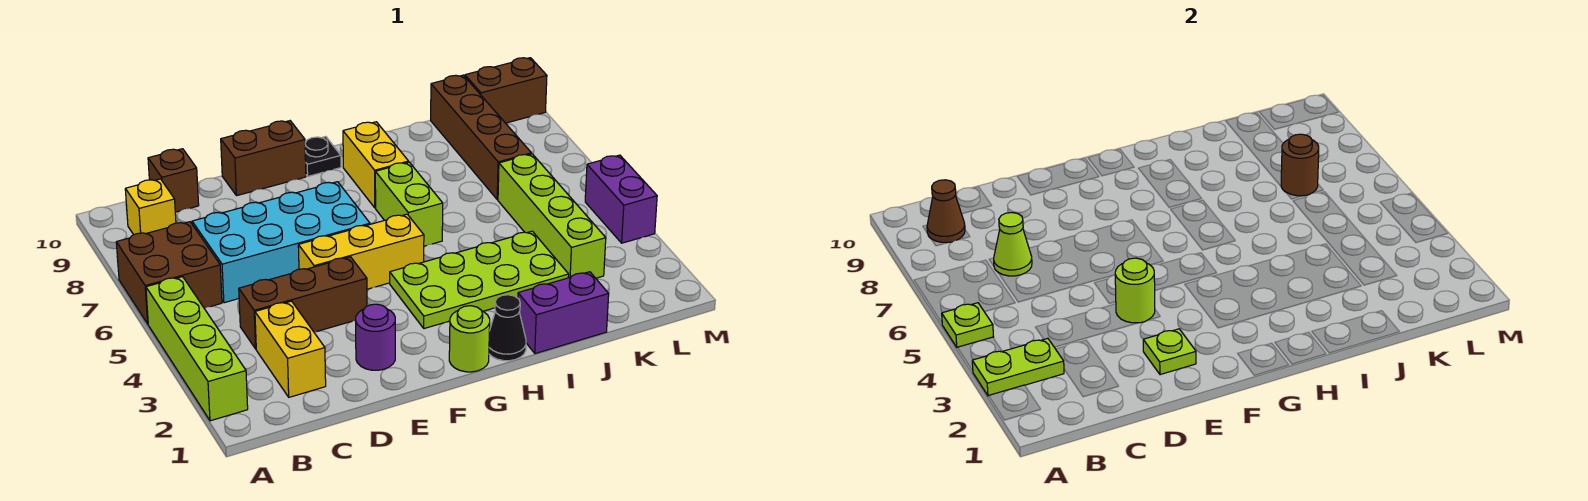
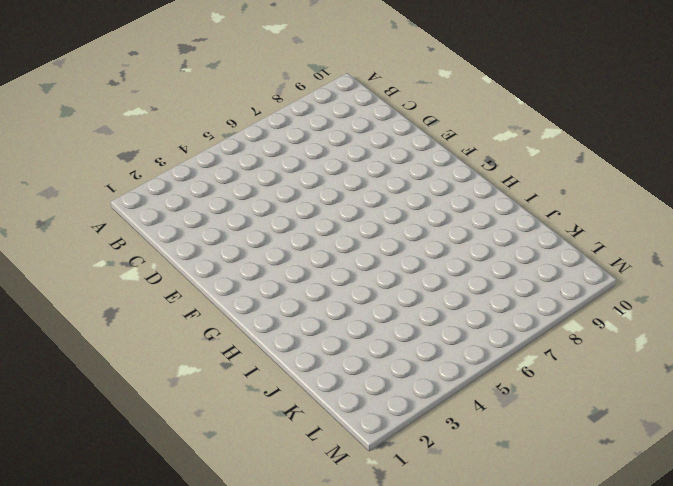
none -> lime 1x4 brick [146,277,248,421]
none -> brown 2x2 brick [116,222,222,324]
none -> yellow 1x1 brick [125,179,176,235]

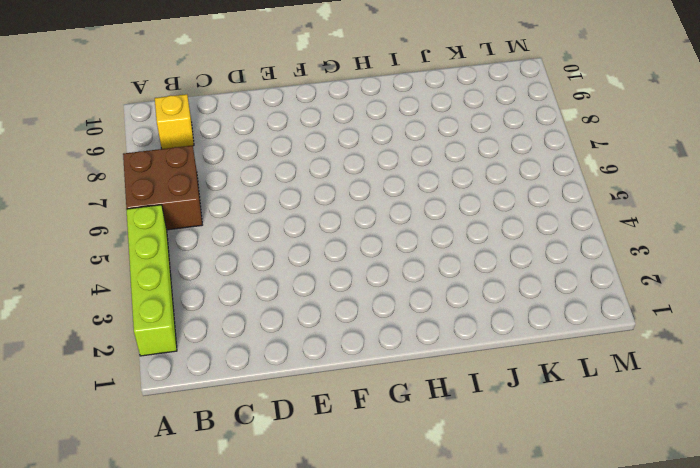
none -> yellow 1x2 brick [255,301,326,397]
none -> brown 1x3 brick [239,257,367,349]
none -> cyan 2x4 brick [192,182,370,303]

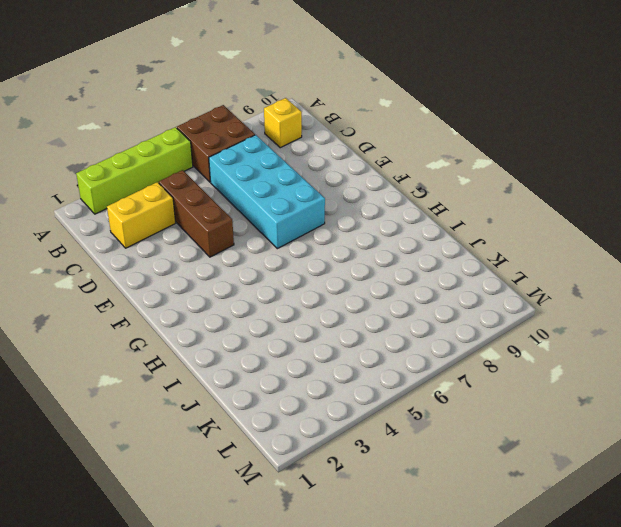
none -> brown 1x1 brick [148,149,199,212]
none -> purple 1x1 round brick [355,304,395,370]
none -> yellow 1x3 brick [298,214,424,289]

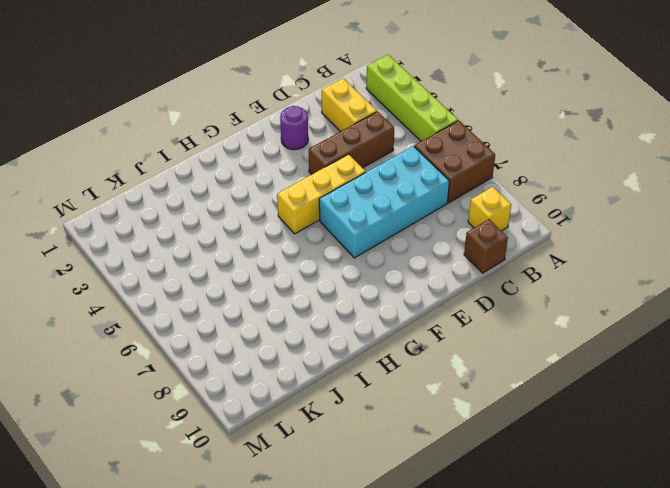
none -> brown 1x2 brick [221,121,306,196]
none -> lime 1x1 round brick [449,306,490,372]
none -> lime 2x4 plate [390,231,569,329]

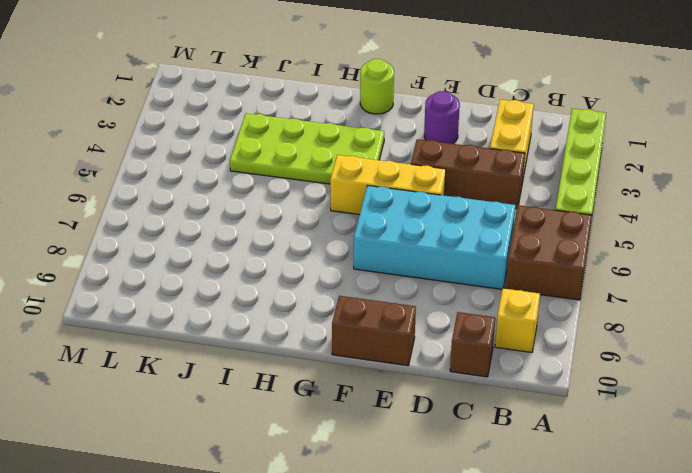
none -> black 1x1 plate [305,137,341,176]
none -> black 1x1 cone [489,295,526,361]
none -> lime 1x2 brick [375,162,443,246]

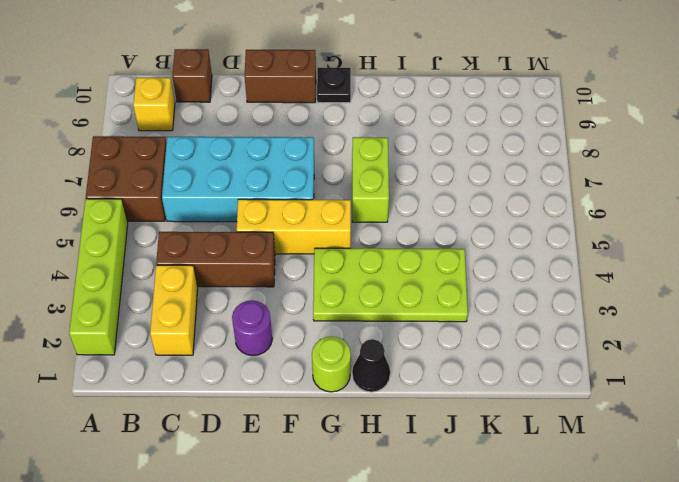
none -> yellow 1x2 brick [343,122,409,208]
none -> purple 1x2 brick [518,272,609,354]
none -> lime 1x4 brick [498,154,606,278]

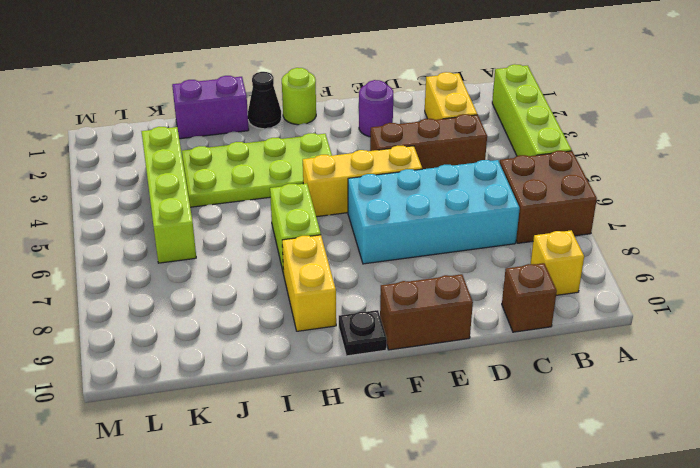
none -> brown 1x4 brick [431,75,531,200]
none -> brown 1x2 brick [465,58,547,123]
none -> purple 1x2 brick [585,155,657,243]

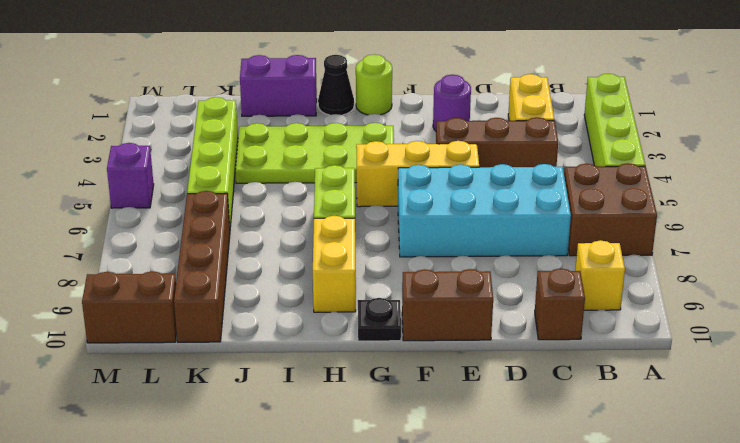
purple 1x1 brick [107,143,154,208] -> purple 1x2 brick [585,155,657,243]
none -> lime 1x2 plate [972,338,1064,396]
none -> lime 1x1 plate [942,303,994,347]
none -> brown 1x1 cone [927,180,965,243]

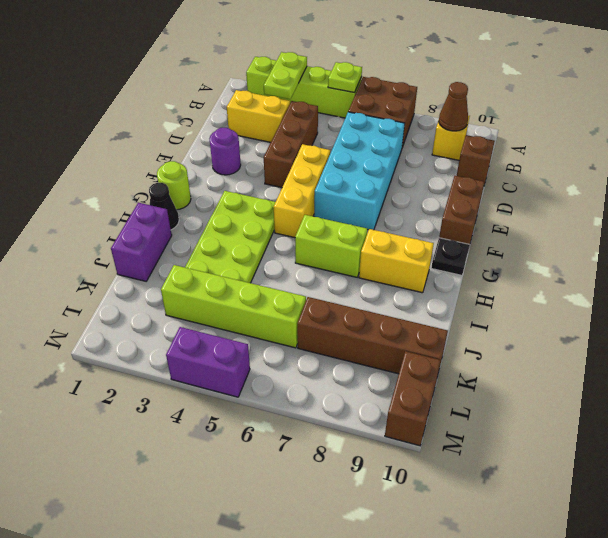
none -> lime 1x1 cone [994,213,1032,276]
none -> lime 1x1 plate [1143,329,1196,375]
none -> lime 1x1 round brick [1115,258,1155,323]

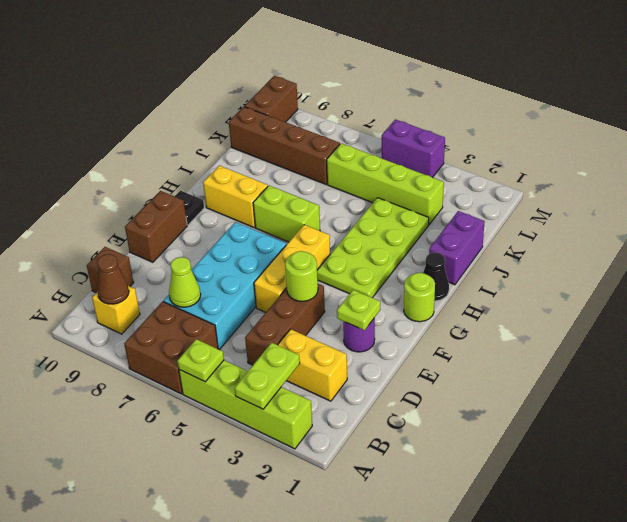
none -> brown 1x1 round brick [1281,134,1319,196]

